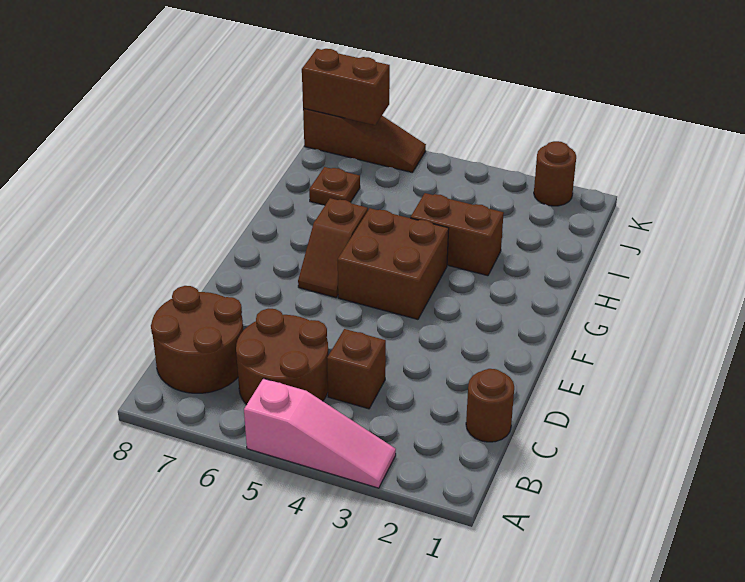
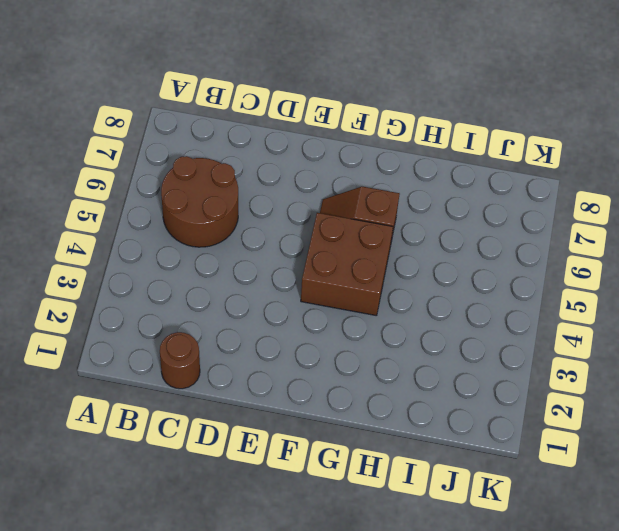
none -> pink 1x3 slope [244,378,396,488]
none -> brown 2x2 round brick [151,286,243,393]
none -> brown 1x1 brick [327,329,386,409]

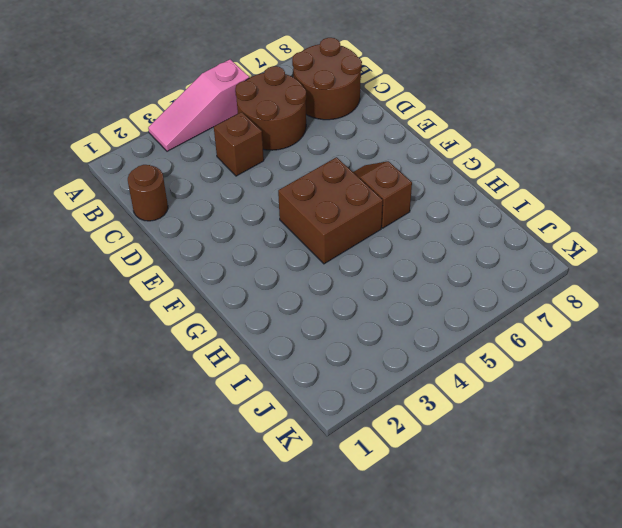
none -> brown 1x2 brick [411,193,504,276]
none -> brown 1x1 plate [309,167,360,205]
none -> brown 1x1 round brick [534,141,576,206]

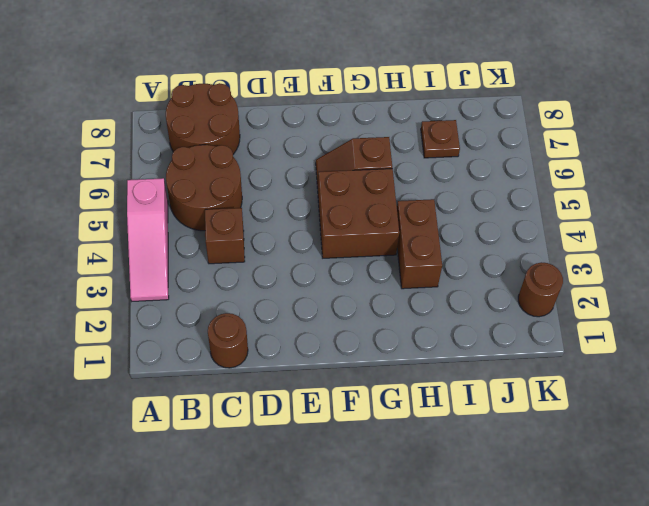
none -> brown 1x3 slope [303,108,426,173]
none -> brown 1x2 brick [302,49,390,125]

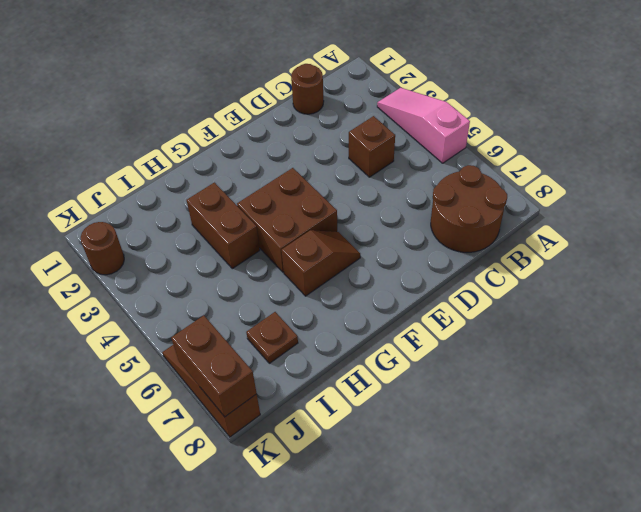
none -> brown 2x2 round brick [236,309,328,405]

